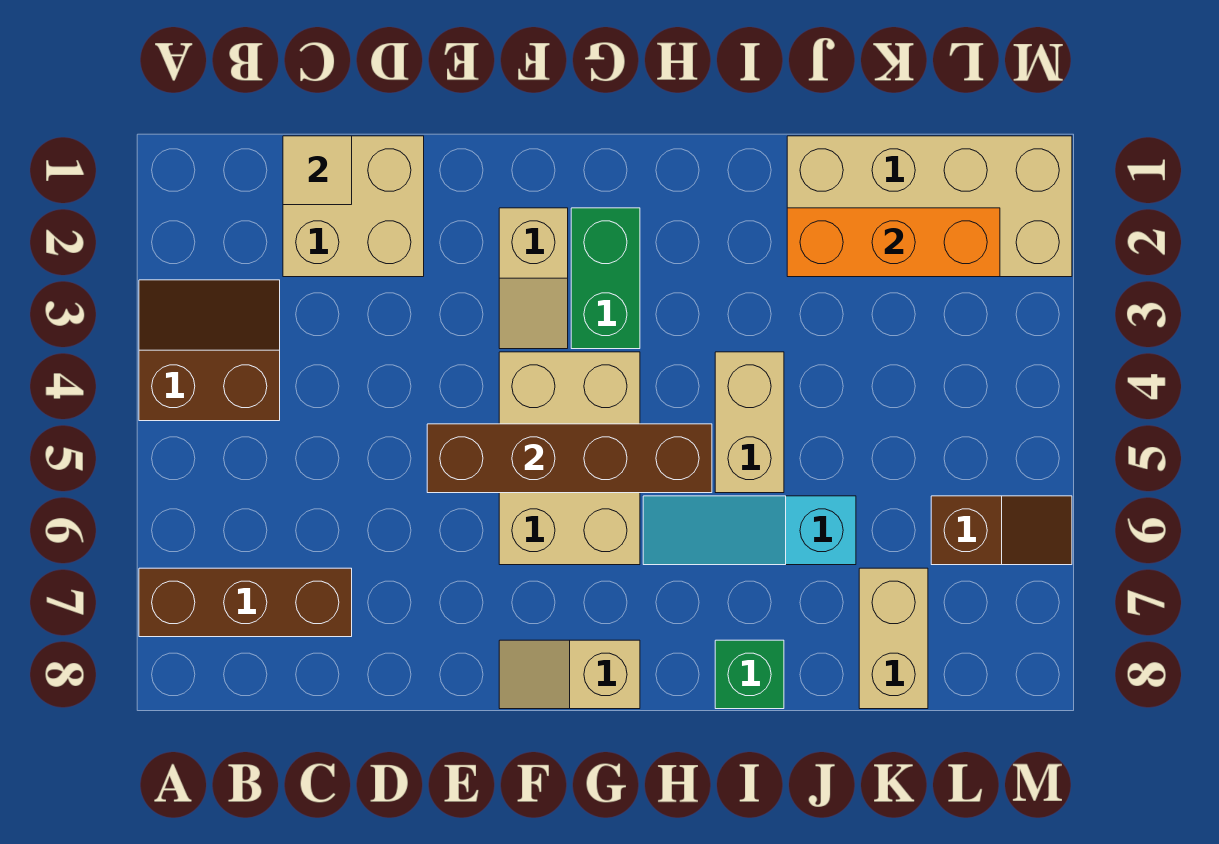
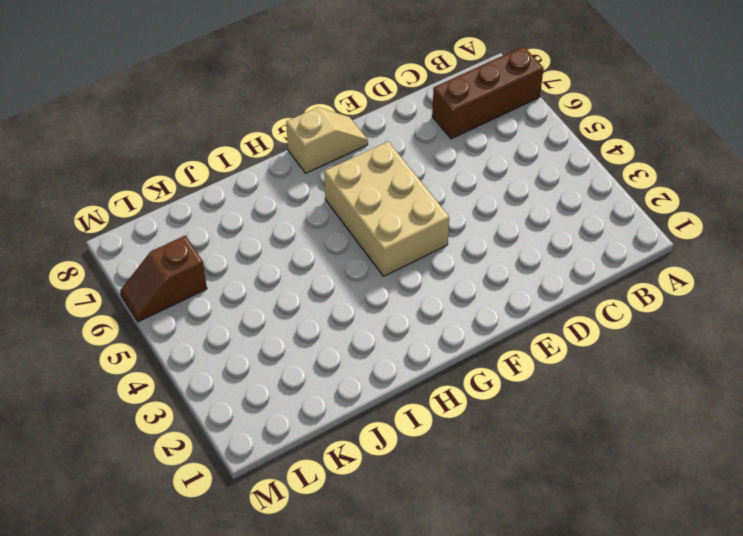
none -> brown 2x2 slope [139,280,280,421]
none -> tan 2x2 brick [283,136,424,277]
none -> tan 1x2 slope [499,208,568,349]

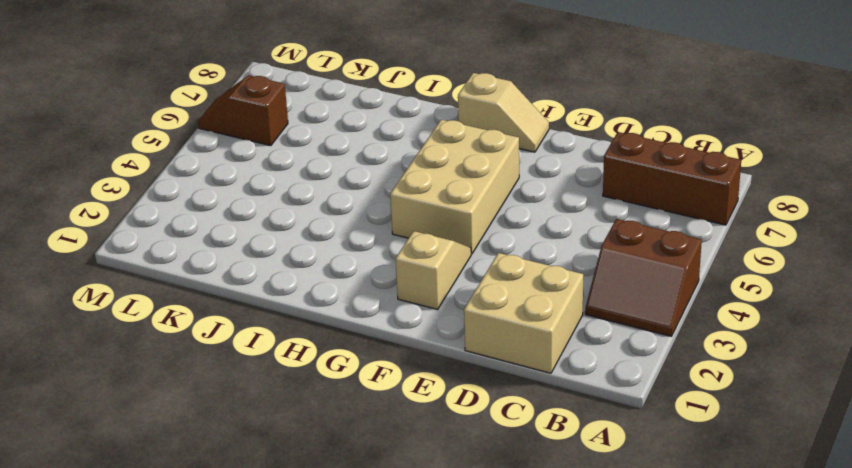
none -> green 1x2 brick [571,208,640,349]
none -> cyan 1x3 slope [643,496,856,565]
none -> tan 1x2 brick [715,352,784,493]

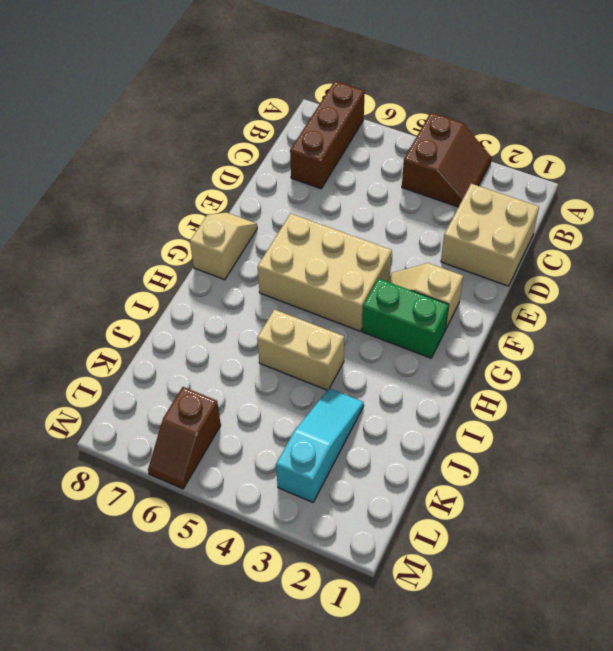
cyan 1x3 slope [276,388,364,502] -> cyan 1x3 slope moved to [643,496,856,565]
none -> green 1x1 brick [715,640,784,709]
none -> tan 2x4 brick [787,136,1072,277]
none -> tan 1x2 brick [859,568,928,709]

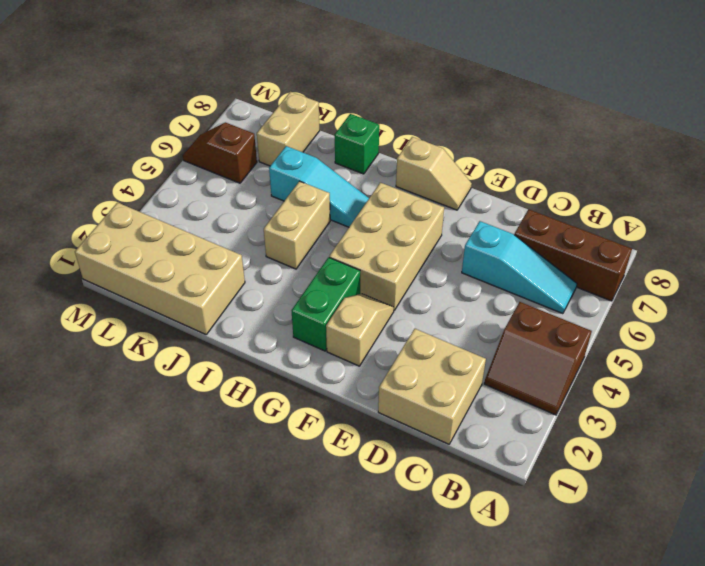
cyan 1x3 slope [462,221,577,314] -> none
none -> tan 1x1 tile [283,136,352,205]
none -> brown 1x4 brick [427,424,712,493]
none -> orange 1x3 brick [787,208,1000,277]

